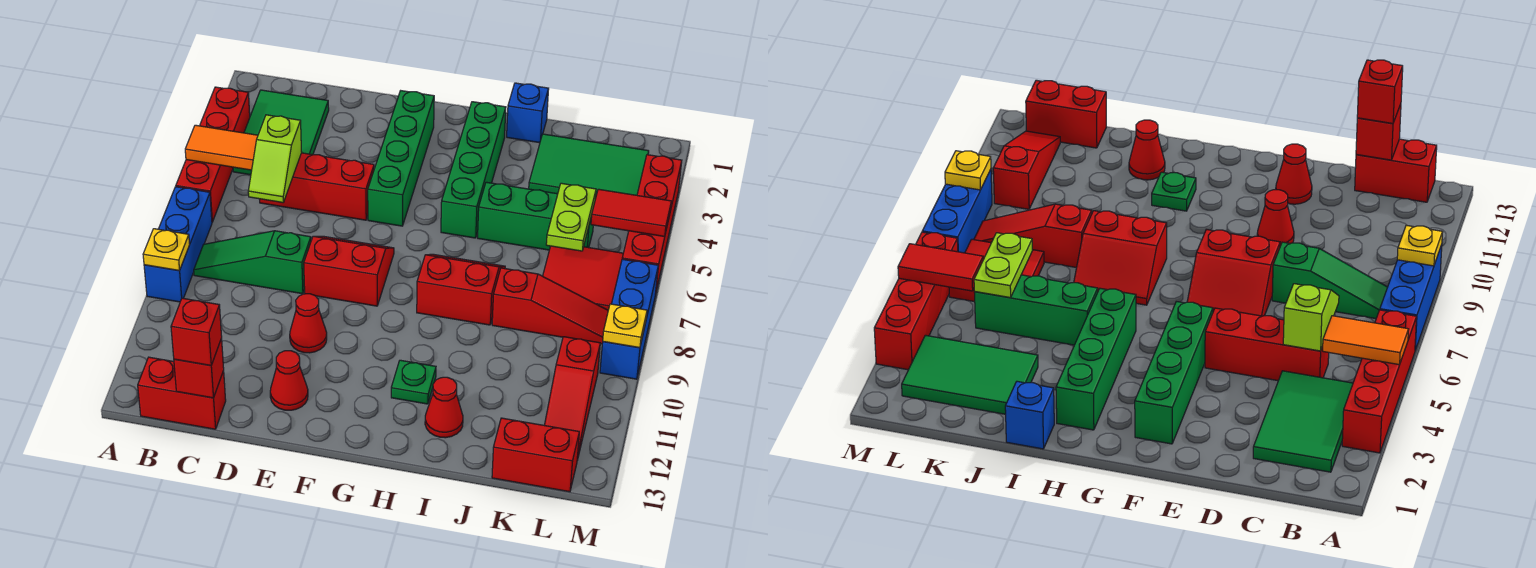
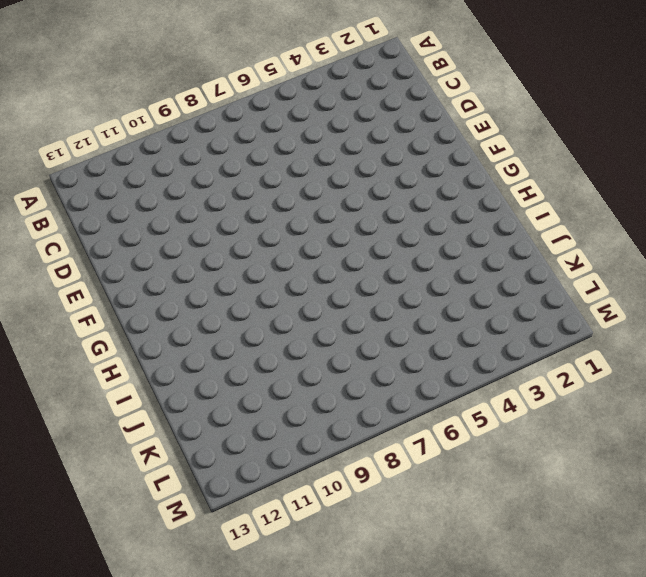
none -> red 1x4 brick [176,87,250,222]
none -> blue 1x3 brick [144,187,212,302]
none -> green 2x3 tile [233,90,329,175]
none -> green 1x3 slope [194,231,311,294]

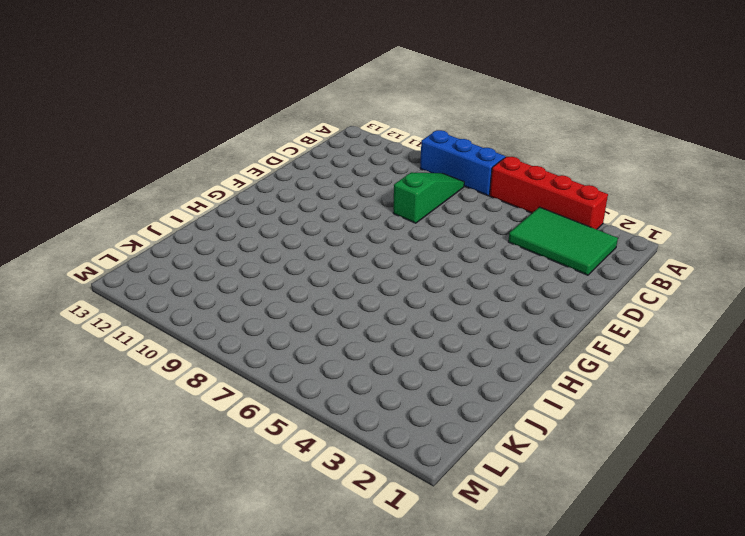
none -> red 1x2 brick [138,357,226,429]
none -> red 1x3 brick [260,153,374,220]
none -> red 2x2 slope [304,236,394,306]
none -> red 1x1 cone [290,294,327,353]

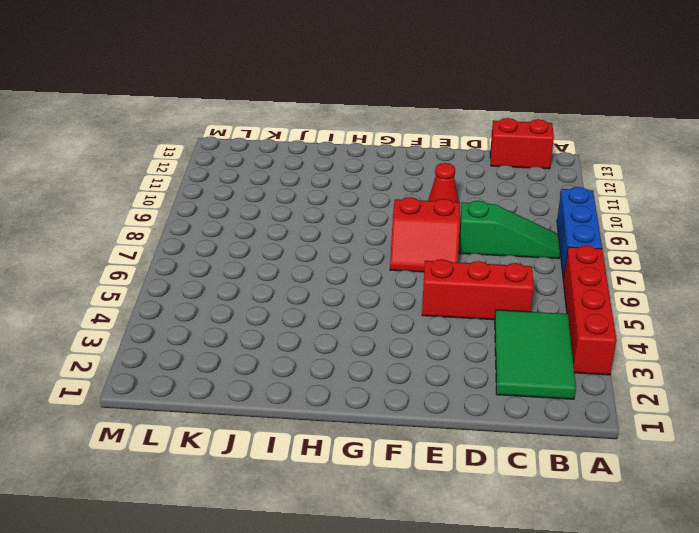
none -> red 1x1 cone [270,351,308,410]
none -> green 1x4 brick [368,91,434,226]
none -> green 1x4 brick [441,102,506,238]
none -> red 2x2 slope [417,254,505,325]

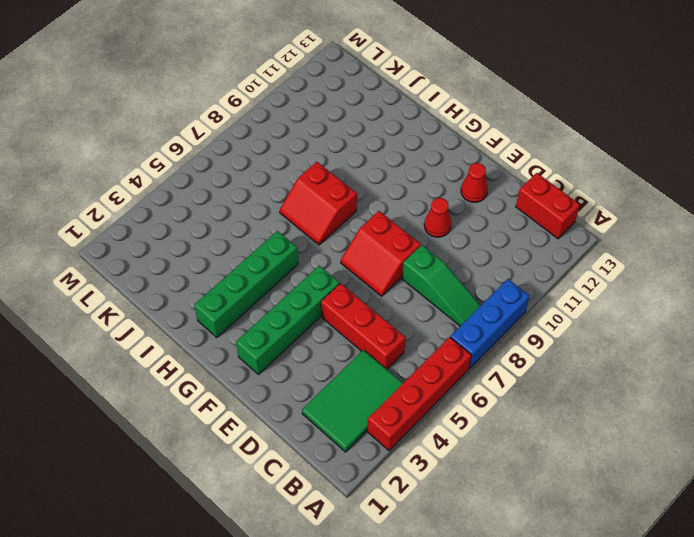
none -> green 1x1 plate [391,360,436,404]
none -> blue 1x1 brick [507,83,549,143]
none -> green 1x3 brick [478,182,593,250]
none -> red 1x1 cone [425,377,463,438]

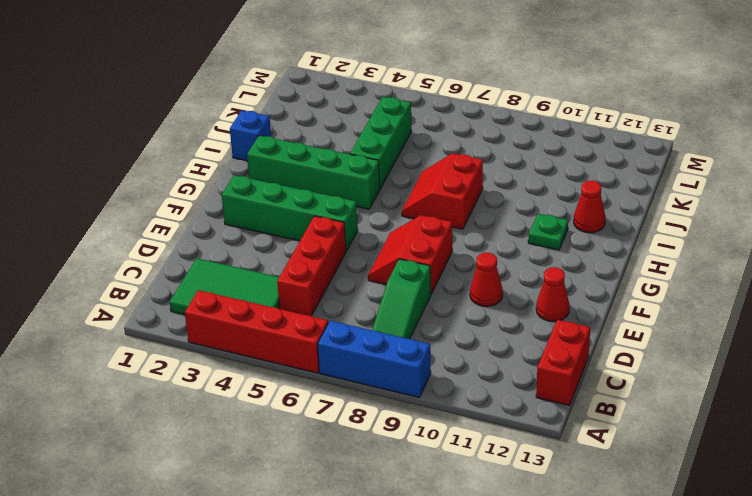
none -> green 2x3 tile [529,134,649,199]
none -> red 1x3 slope [492,268,608,344]
none -> red 2x2 tile [543,246,623,310]
none -> red 1x2 brick [492,418,579,492]

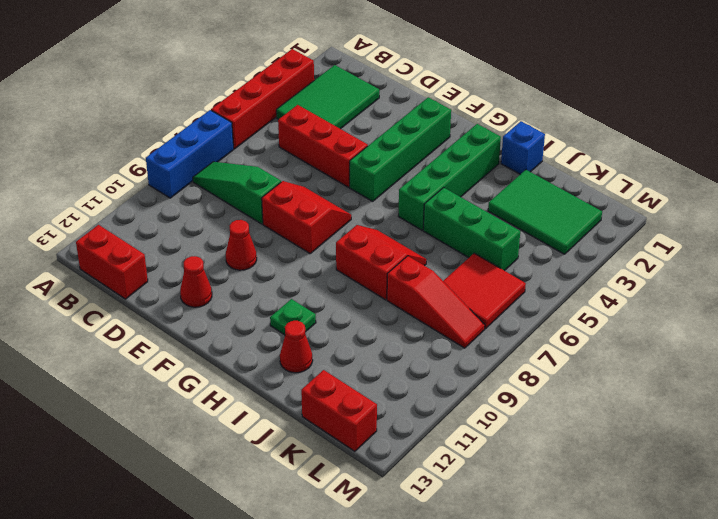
none -> red 1x3 slope [544,337,600,459]
none -> red 1x4 brick [622,155,682,295]
none -> blue 1x3 brick [600,259,658,379]
none -> orange 1x2 tile [185,125,258,170]

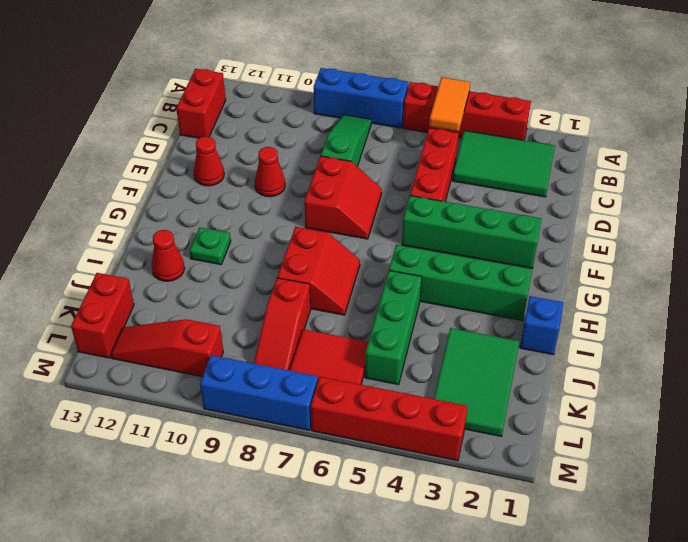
none -> yellow 1x1 plate [143,229,190,271]
none -> lime 1x2 slope [248,115,302,202]
none -> red 1x1 brick [174,338,224,398]
none -> lime 1x2 plate [546,183,596,251]

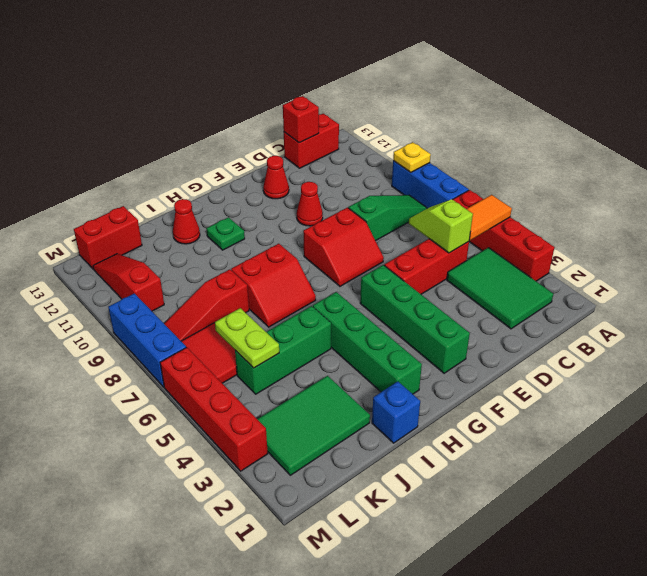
none -> red 1x2 tile [591,189,671,237]
none -> yellow 1x1 plate [603,304,647,348]
none -> red 1x1 brick [171,298,222,366]

